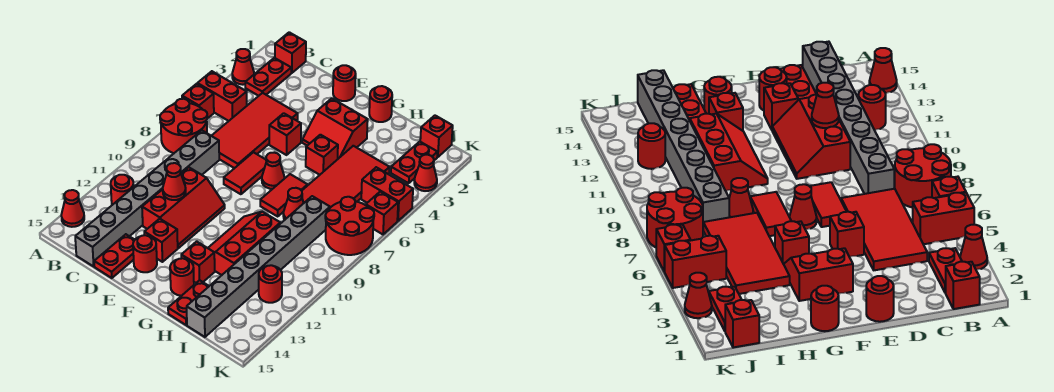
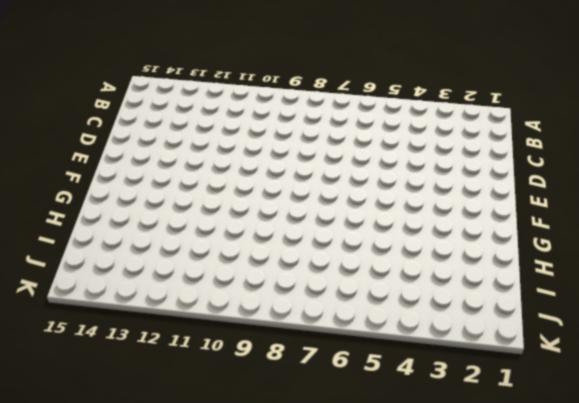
none -> red 1x1 cone [232,49,254,85]
none -> red 1x2 brick [197,71,247,121]
none -> red 1x1 brick [182,84,214,119]
none -> red 2x2 round brick [160,99,207,153]

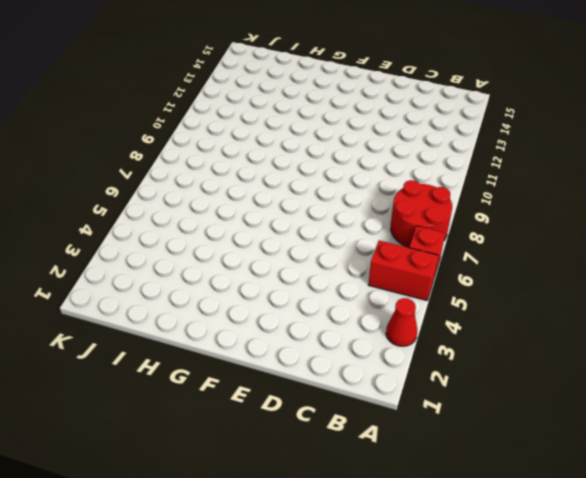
none -> red 1x1 cone [61,190,84,227]
none -> red 1x1 brick [275,32,306,73]
none -> red 1x2 plate [245,58,291,96]
none -> red 1x1 round brick [111,175,134,205]

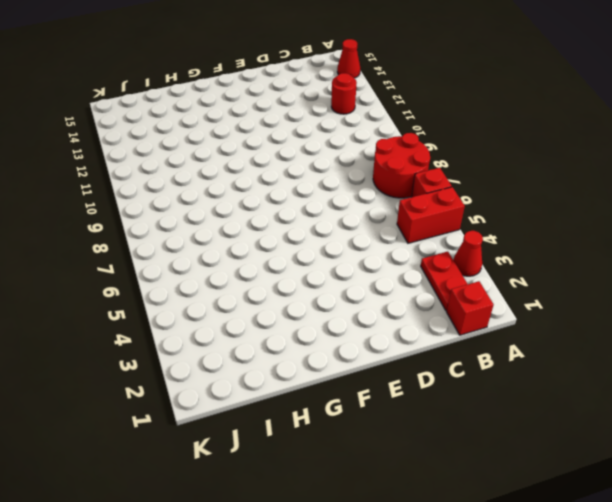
none -> red 2x4 tile [212,93,298,168]
none -> grey 1x8 brick [75,130,219,266]
none -> red 2x3 slope [142,167,225,248]
none -> red 1x2 plate [94,234,134,278]

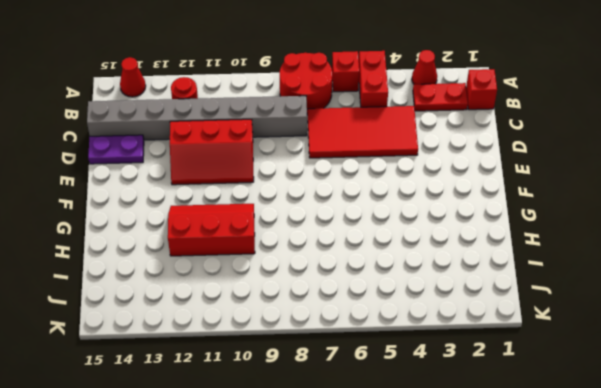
purple 1x2 plate [88,135,144,164] -> red 1x2 plate [94,234,134,278]
none -> red 1x1 round brick [333,65,356,101]
none -> red 1x1 brick [269,113,301,155]
none -> red 1x2 tile [224,152,266,194]
none -> red 1x1 brick [144,219,178,262]

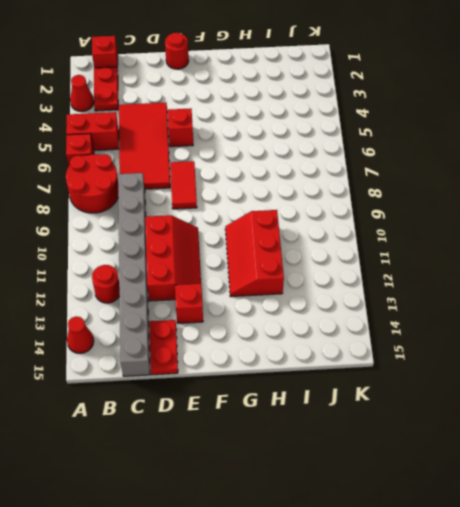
none -> red 1x1 round brick [133,235,157,272]
none -> red 2x2 slope [302,98,368,159]
none -> red 1x1 cone [262,153,284,189]
none -> red 1x1 round brick [369,86,392,122]

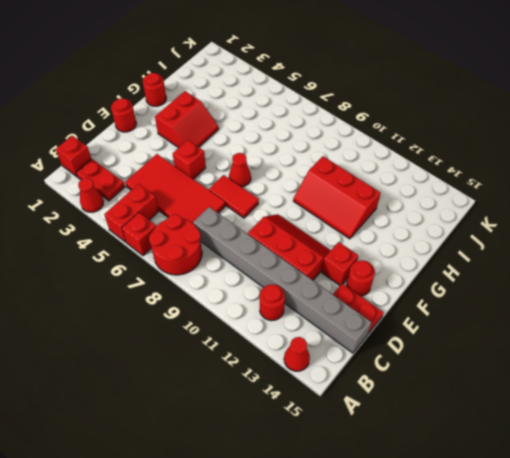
none -> red 1x1 brick [306,135,338,175]
none -> red 1x2 tile [260,174,308,216]
none -> red 1x1 brick [181,241,215,283]
none -> red 1x1 round brick [170,258,194,296]

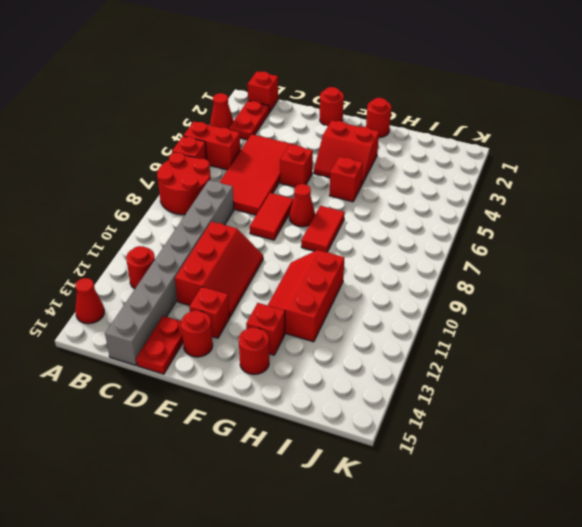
none -> red 2x4 tile [302,146,390,208]
none -> red 1x1 cone [283,188,304,220]
none -> red 1x2 plate [168,280,209,325]
none -> grey 1x8 brick [187,196,330,337]

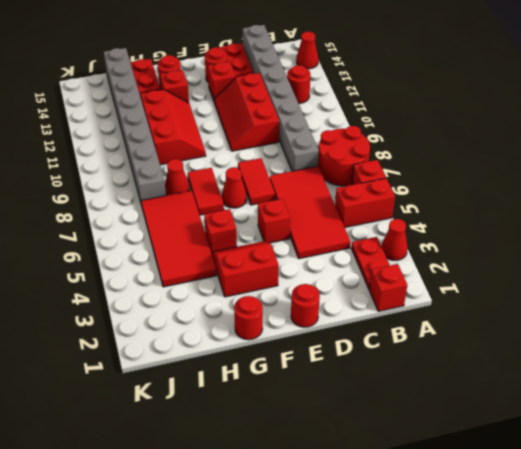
none -> red 1x1 brick [420,116,453,157]
none -> red 1x2 plate [391,142,437,183]
none -> red 1x2 brick [361,167,413,221]
none -> red 2x2 round brick [325,197,374,255]

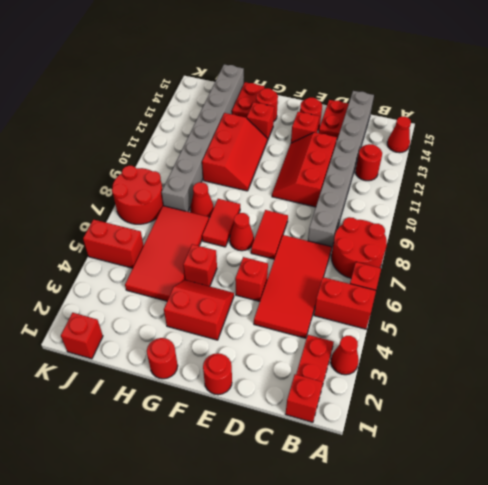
none -> red 1x2 plate [391,142,437,183]
none -> red 1x1 round brick [259,265,282,303]
none -> red 1x1 cone [414,155,437,191]
none -> red 1x1 brick [366,192,398,234]

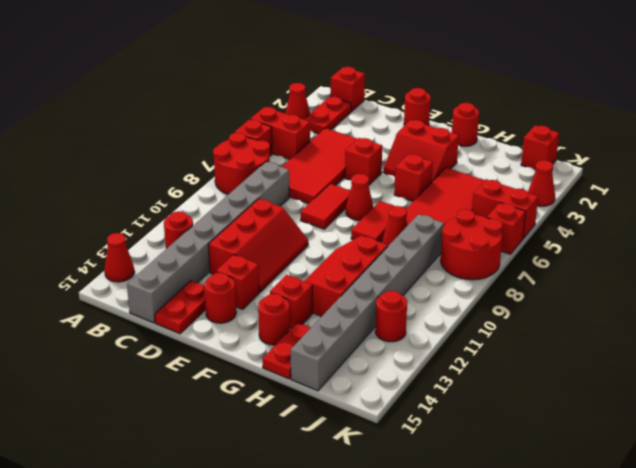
none -> red 1x2 plate [391,142,437,183]
none -> red 1x1 cone [163,163,186,200]

